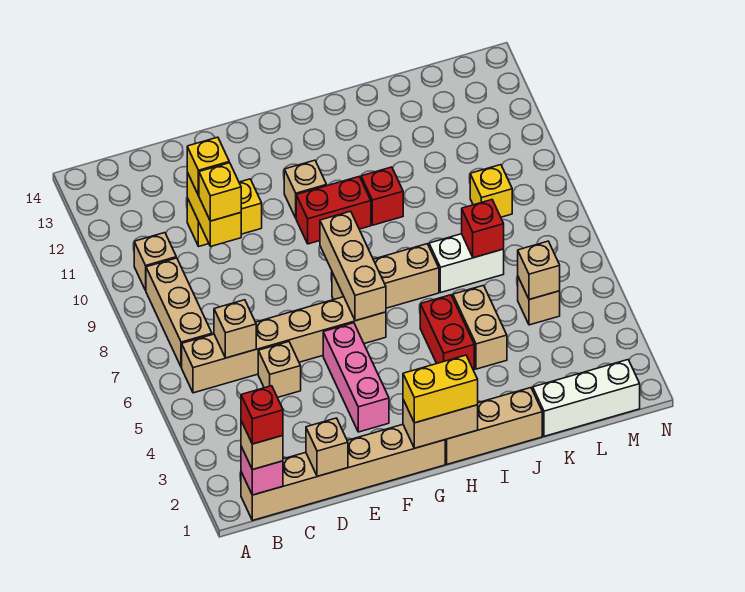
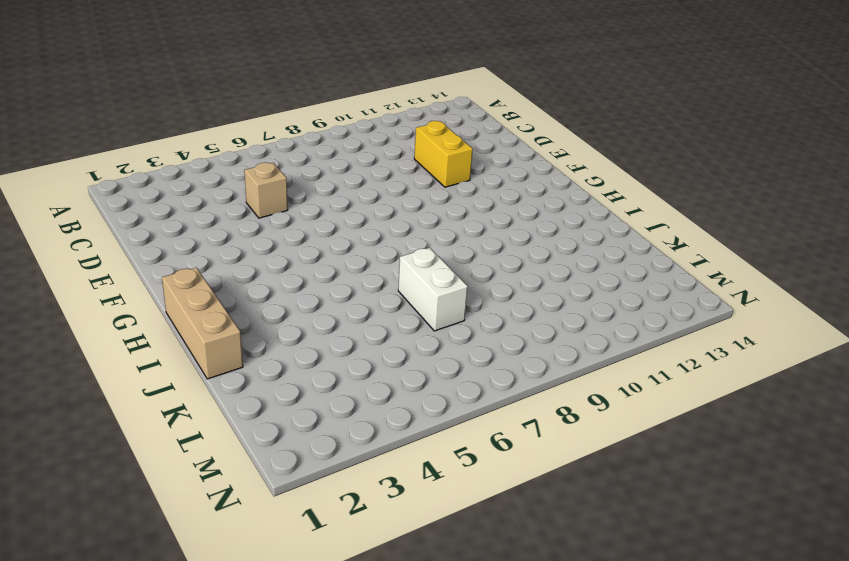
none -> tan 1x6 brick [241,425,445,521]
none -> tan 1x6 brick [182,297,386,393]
none -> tan 1x3 brick [146,258,212,367]
none -> tan 1x1 brick [134,233,176,290]

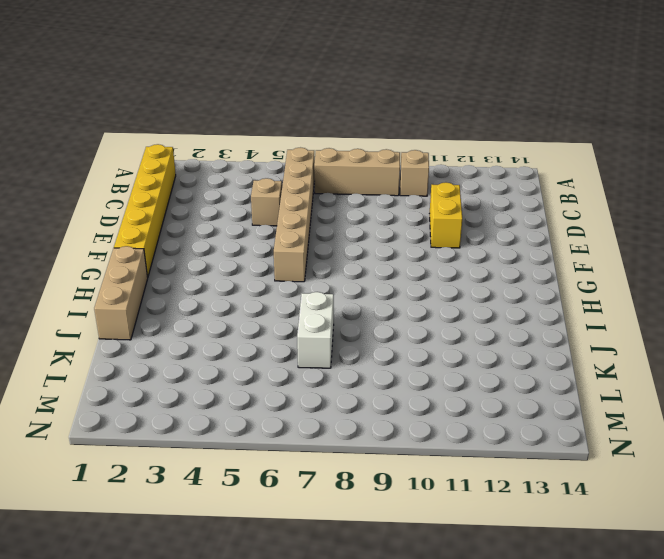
yellow 1x6 brick [114,144,176,277] -> tan 1x6 brick [241,425,445,521]
none -> pink 1x3 brick [323,323,389,432]
none -> tan 1x3 brick [332,244,439,308]
none -> red 1x2 brick [296,177,371,244]
none -> tan 1x1 brick [284,160,327,218]

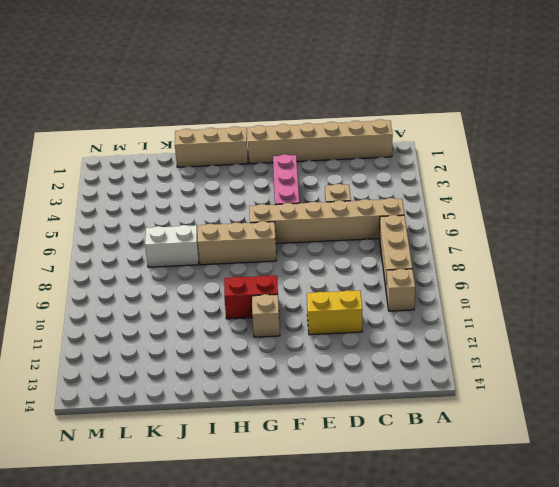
none -> red 1x2 brick [420,295,474,370]
none -> red 1x1 brick [361,167,403,225]
none -> tan 1x2 brick [453,285,507,369]
none -> white 1x3 brick [533,360,640,436]

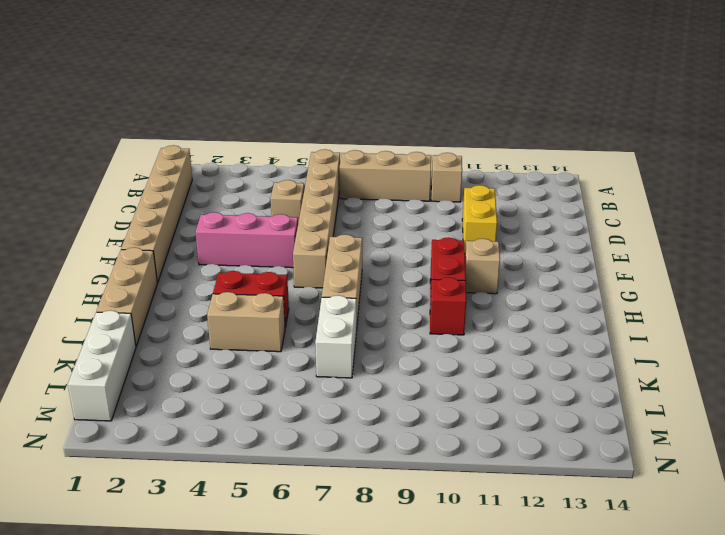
none -> tan 1x1 brick [518,277,560,325]
none -> yellow 1x1 brick [470,165,512,217]
none -> pink 1x1 brick [241,447,283,495]
none -> tan 1x1 brick [214,300,256,358]

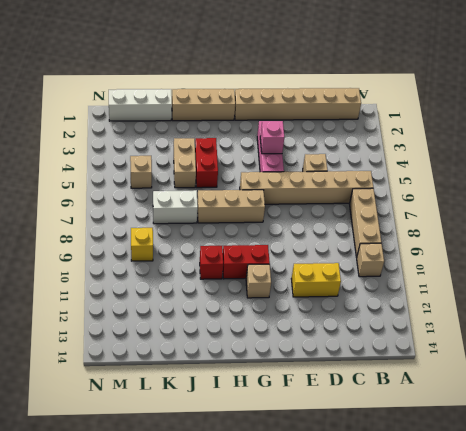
pink 1x1 brick [260,121,284,154] -> pink 1x1 brick moved to [241,447,283,495]
none -> tan 1x1 brick [214,300,256,358]
none -> tan 1x1 brick [306,418,348,476]
none -> yellow 1x2 brick [187,173,241,247]
none -> tan 1x2 brick [403,400,478,448]

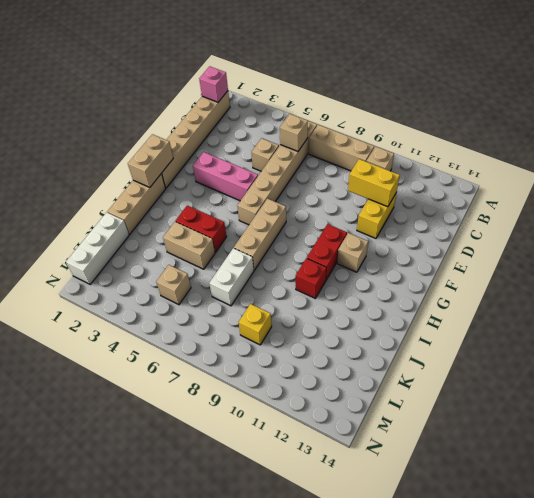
none -> tan 1x1 brick [306,418,348,476]
none -> tan 1x3 brick [320,211,386,321]
none -> red 1x1 brick [462,200,504,258]
none -> tan 1x1 brick [518,241,560,299]

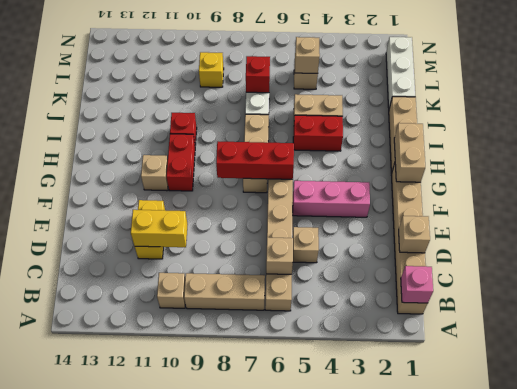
red 1x3 brick [216,141,294,179] -> tan 1x3 brick [320,211,386,321]
none -> tan 1x1 brick [241,421,283,470]
none -> yellow 1x1 brick [199,163,241,221]
none -> yellow 1x1 brick [187,137,229,196]
none -> yellow 1x2 brick [403,355,478,423]

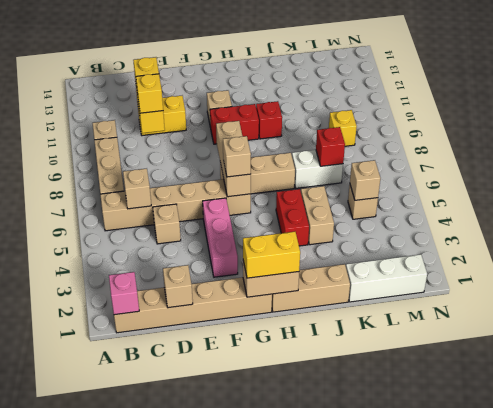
tan 1x1 brick [223,136,251,177] -> tan 1x1 brick moved to [241,421,283,470]
none -> red 1x1 brick [241,386,283,444]

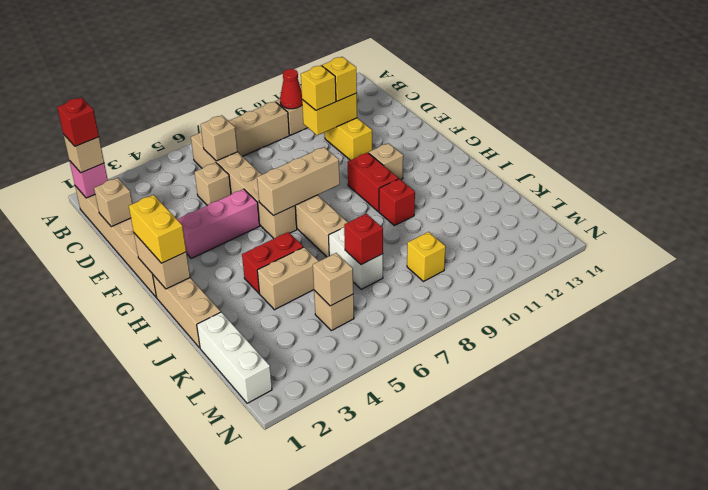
red 1x1 cone [280,69,302,109] -> none

